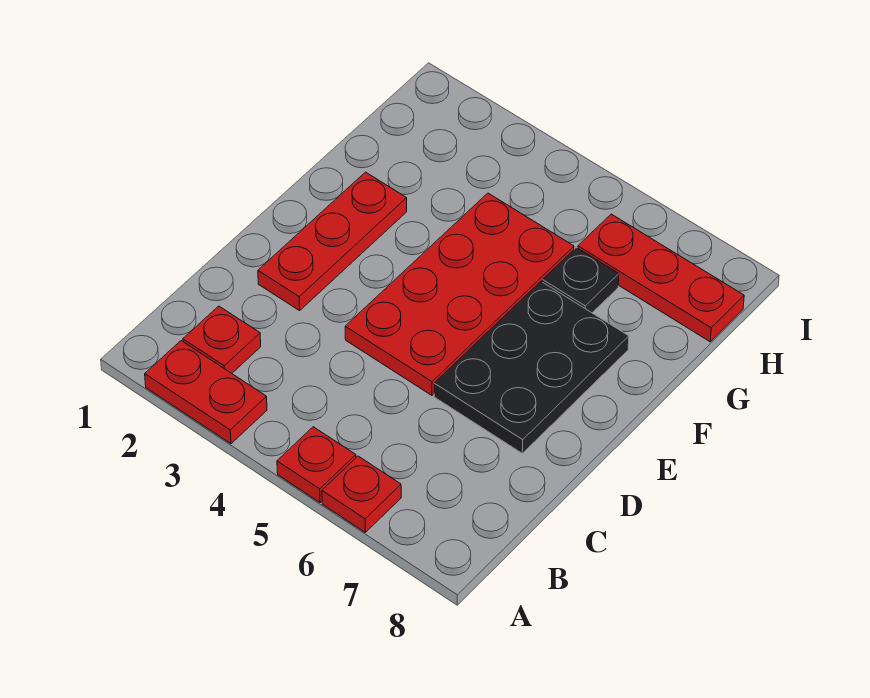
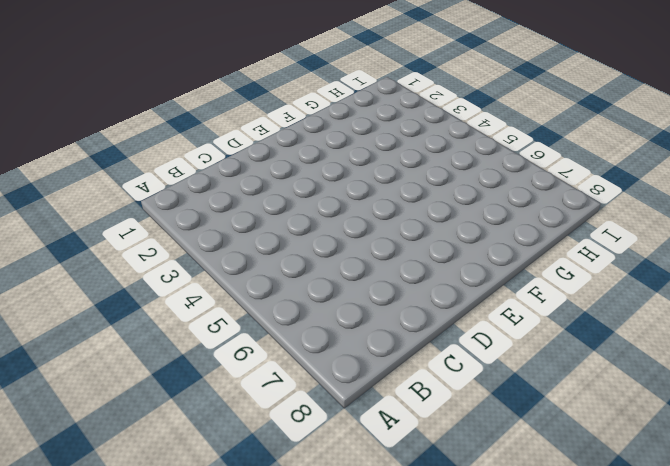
none -> red 1x2 plate [145,341,267,444]
none -> red 1x1 plate [277,427,356,502]

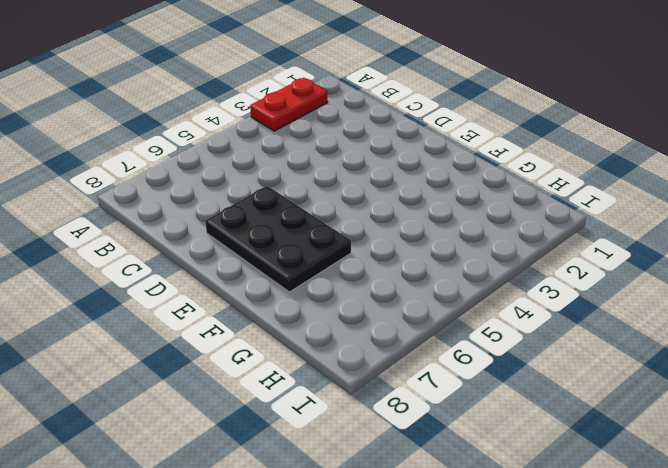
none -> red 1x1 plate [277,427,356,502]
none -> red 1x1 plate [322,456,401,532]

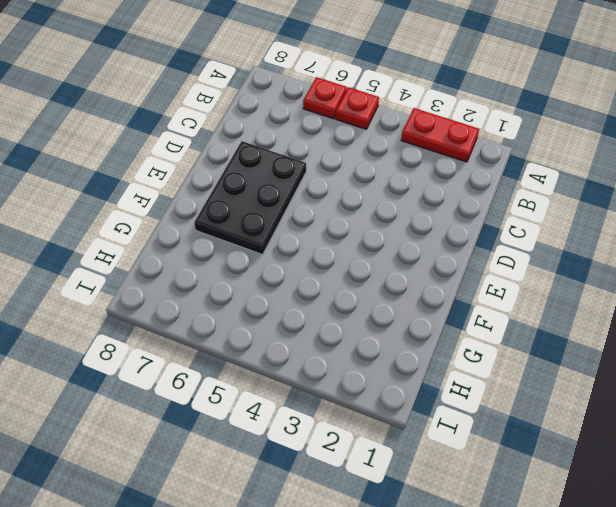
none -> red 1x1 plate [183,306,261,373]
none -> red 1x3 plate [258,172,407,311]

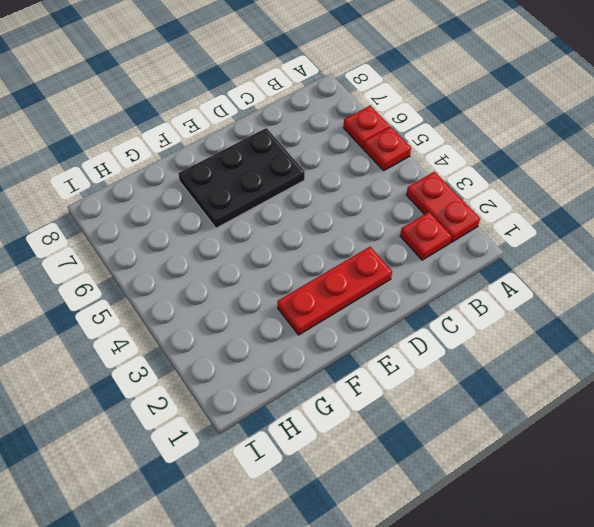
none -> red 2x4 plate [345,193,574,395]
none -> black 1x1 plate [543,248,619,313]

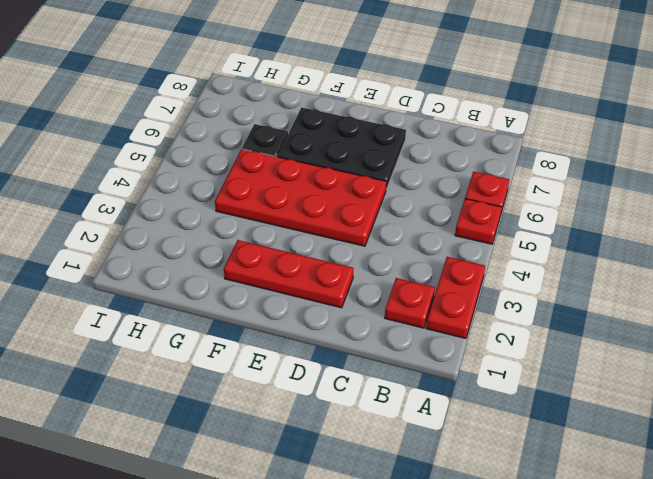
none -> red 1x3 plate [578,214,744,342]

